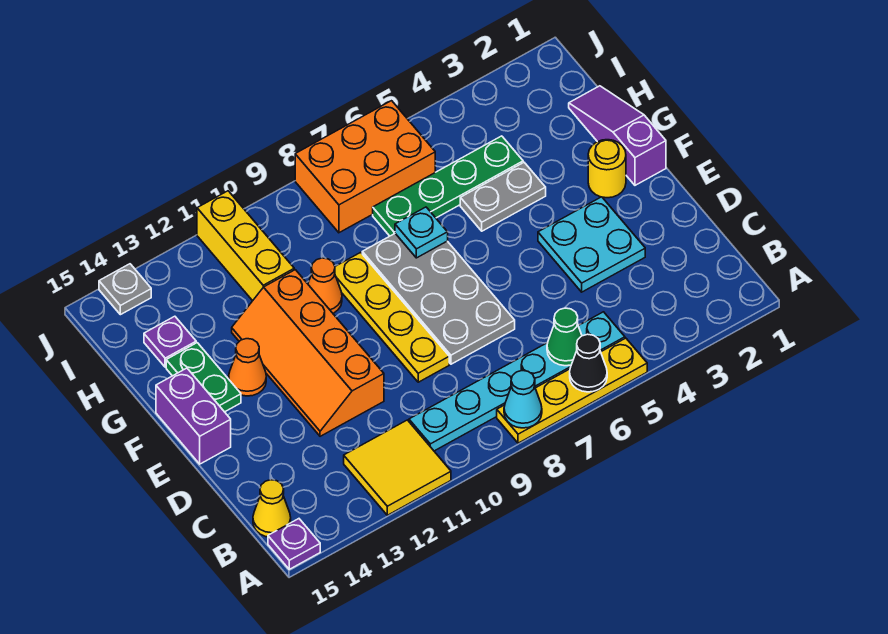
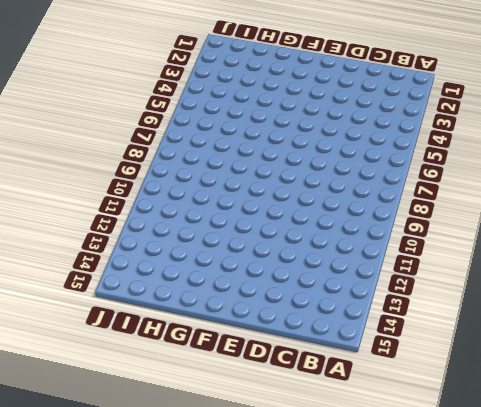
none -> yellow 1x4 plate [497,338,647,443]
none -> yellow 2x2 tile [344,420,451,515]
none -> purple 1x1 plate [268,519,320,569]

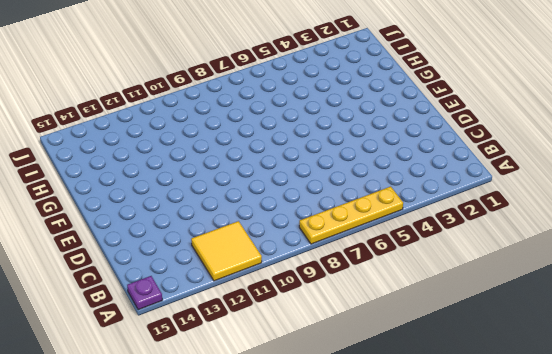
none -> cyan 1x6 plate [409,312,625,451]
none -> yellow 1x1 cone [253,480,291,537]
none -> cyan 2x2 plate [538,197,645,292]

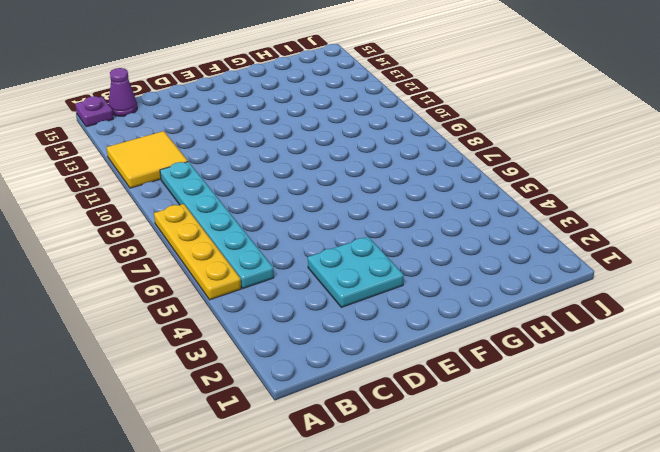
purple 1x1 cone [108,68,137,116] -> yellow 1x1 cone [253,480,291,537]
none -> grey 2x4 plate [362,234,515,364]
none -> yellow 1x4 plate [335,252,449,382]
none -> orange 2x4 slope [232,270,384,436]

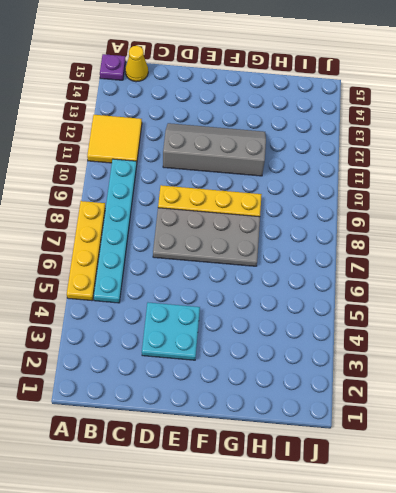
grey 2x4 slope [163,123,266,176] -> orange 2x4 slope [232,270,384,436]
none -> purple 1x2 brick [156,368,231,464]
none -> purple 1x3 slope [569,86,666,185]
none -> yellow 1x1 round brick [588,140,626,198]

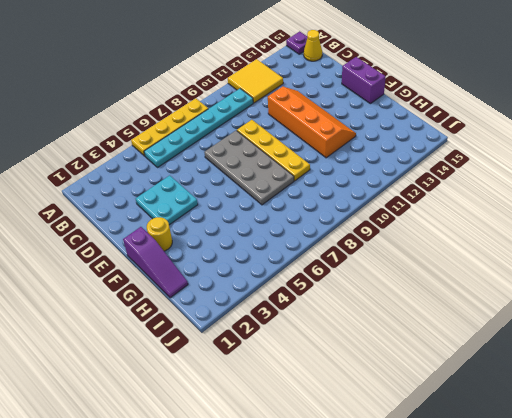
none -> orange 1x1 cone [229,339,266,396]
none -> green 1x2 plate [166,343,241,412]
none -> grey 1x2 plate [460,162,546,231]

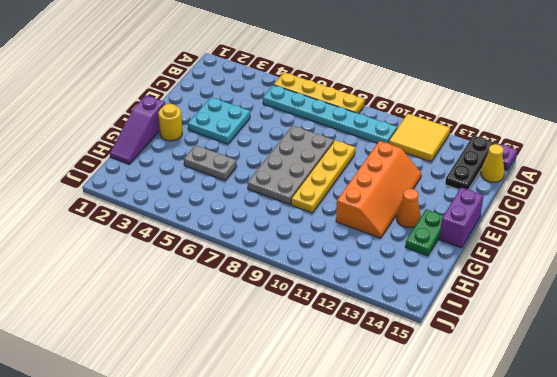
black 1x3 plate [445,135,494,190] -> none
none -> orange 1x1 cone [308,258,342,313]
none -> green 1x4 plate [373,136,523,236]
none -> yellow 1x3 brick [197,191,294,301]

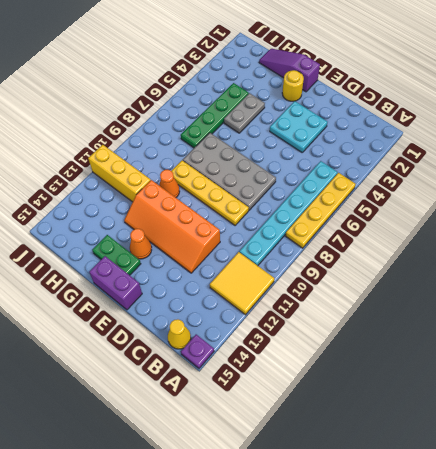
none -> purple 1x1 plate [144,316,196,367]
none -> orange 2x3 brick [295,101,435,233]
none -> grey 1x1 plate [99,264,151,315]

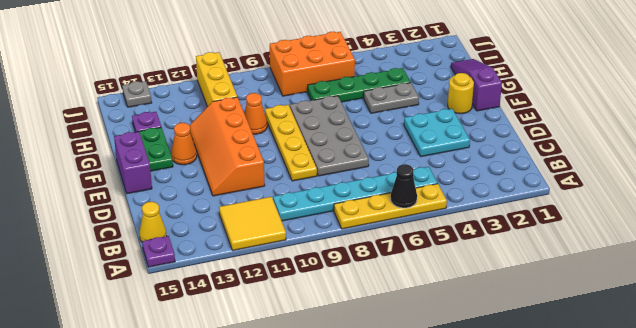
none -> cyan 1x1 cone [504,371,542,428]
none -> green 1x1 cone [547,308,582,366]
none -> cyan 1x1 plate [395,207,448,258]

